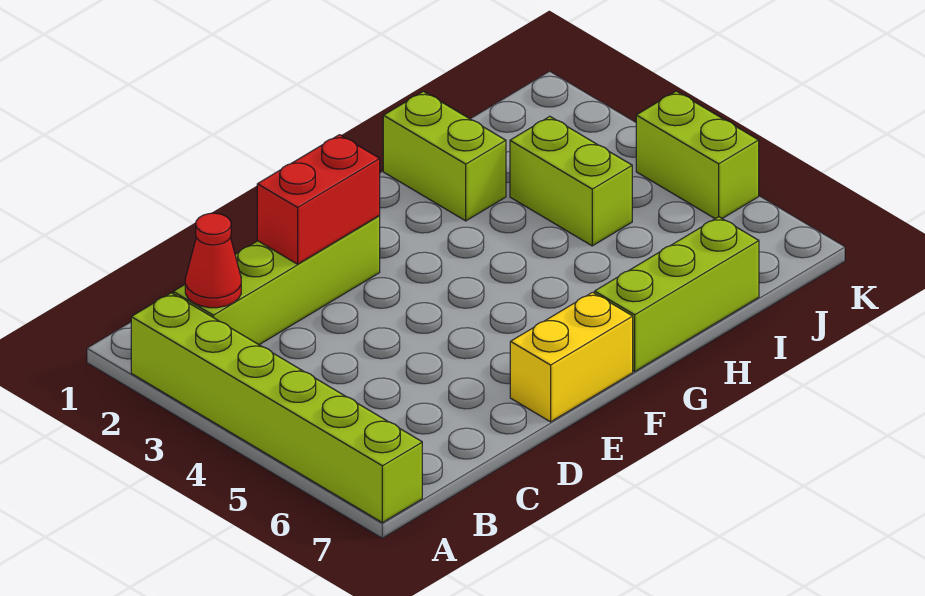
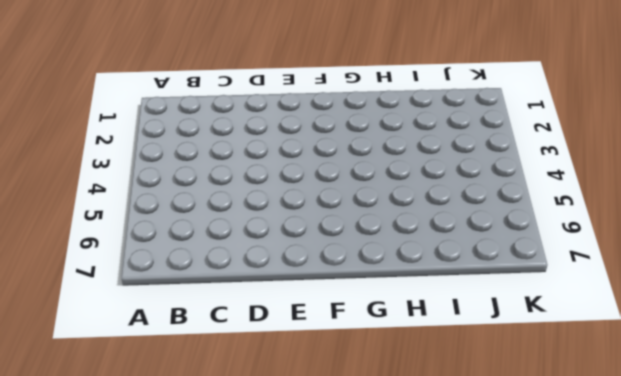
none -> lime 1x6 brick [131,293,422,523]
none -> lime 1x4 brick [173,216,380,345]

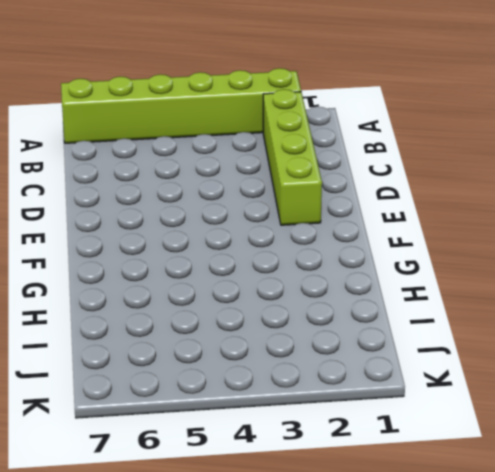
none -> yellow 1x2 brick [510,292,633,422]
none -> lime 1x3 brick [595,217,759,371]

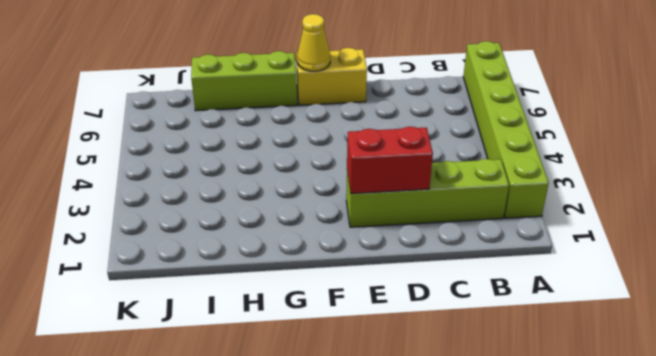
yellow 1x1 cone [297,14,330,71] -> none
none -> lime 1x2 brick [383,91,506,221]
none -> lime 1x2 brick [510,117,632,246]

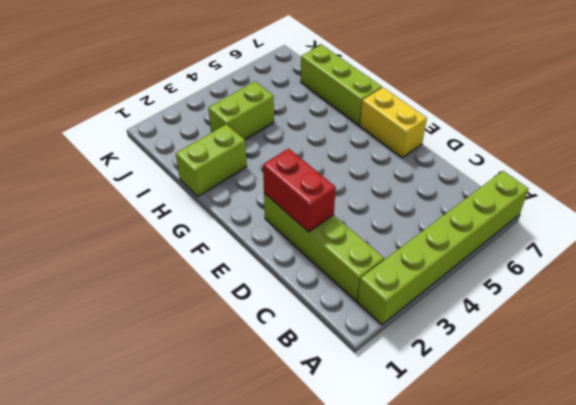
none -> lime 1x2 brick [636,91,759,219]
none -> red 1x1 cone [185,213,241,308]

